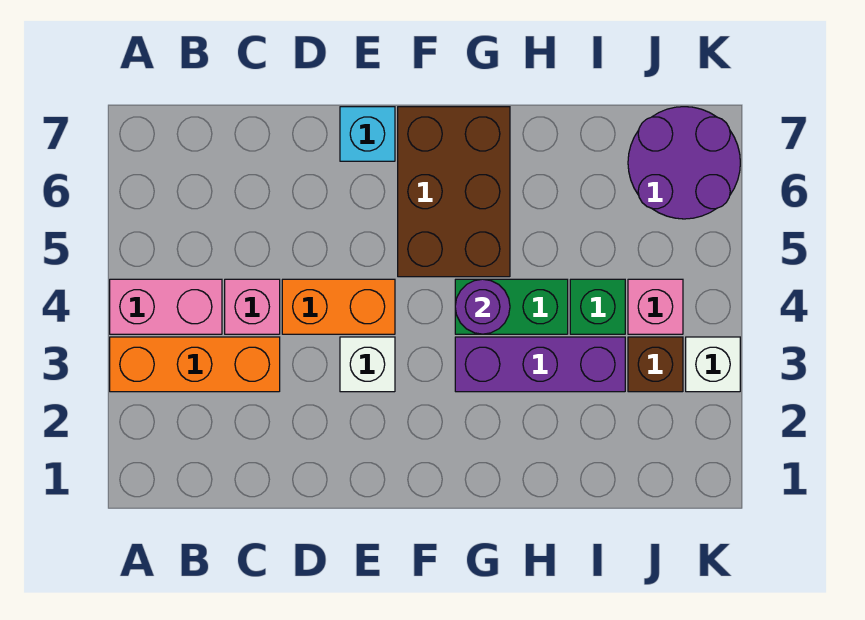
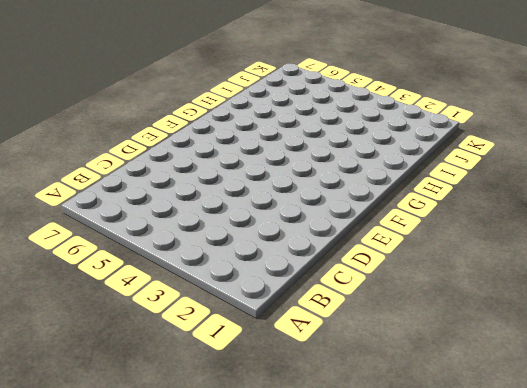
none -> orange 1x3 brick [110,337,280,392]
none -> pink 1x2 brick [110,279,222,334]
none -> pink 1x1 brick [225,279,280,334]

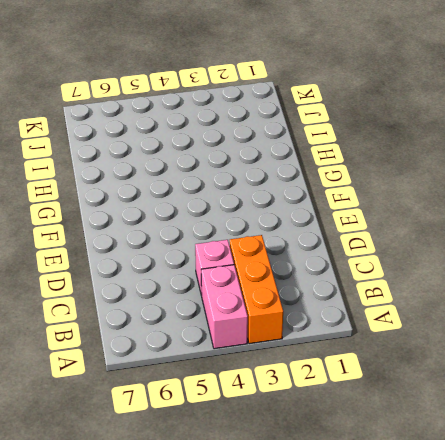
none -> orange 1x2 brick [282,279,395,334]
none -> white 1x1 brick [340,337,395,392]
none -> cyan 1x1 brick [340,107,395,161]

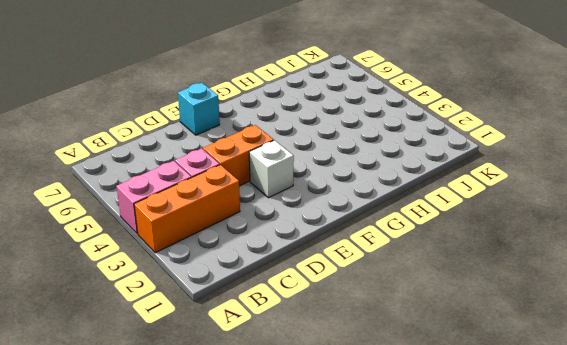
none -> brown 2x3 brick [398,107,510,277]
none -> purple 1x3 brick [455,337,625,392]
none -> green 1x2 brick [455,279,568,334]

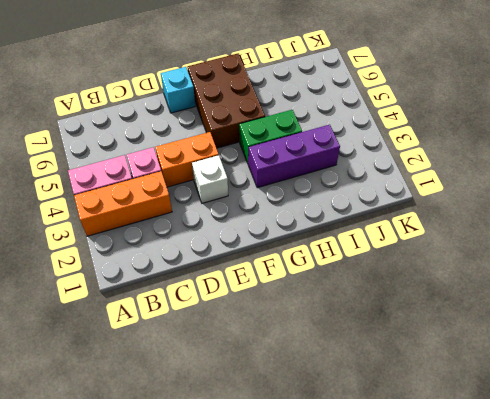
none -> green 1x1 brick [570,279,625,334]
none -> brown 1x1 brick [628,337,683,392]
none -> pink 1x1 brick [628,279,683,334]

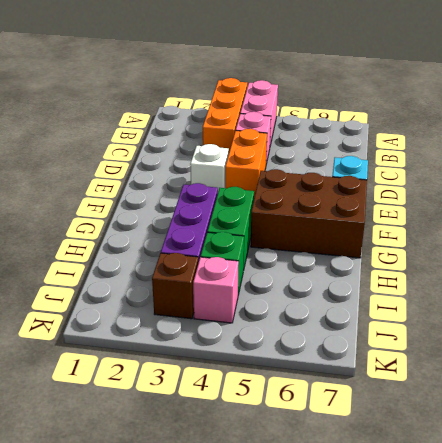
none -> purple 2x2 round brick [628,107,740,219]
none -> white 1x1 brick [686,337,740,392]
none -> purple 1x1 round brick [455,279,510,334]

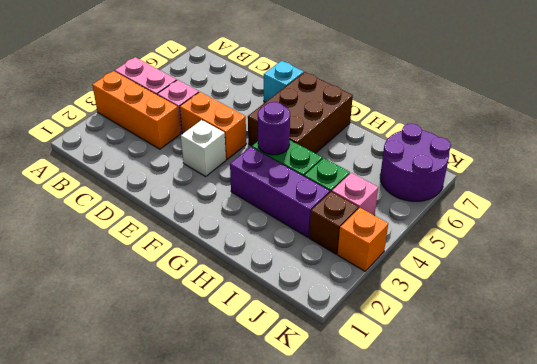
orange 1x1 brick [338,208,388,271] -> white 1x1 brick [686,337,740,392]

